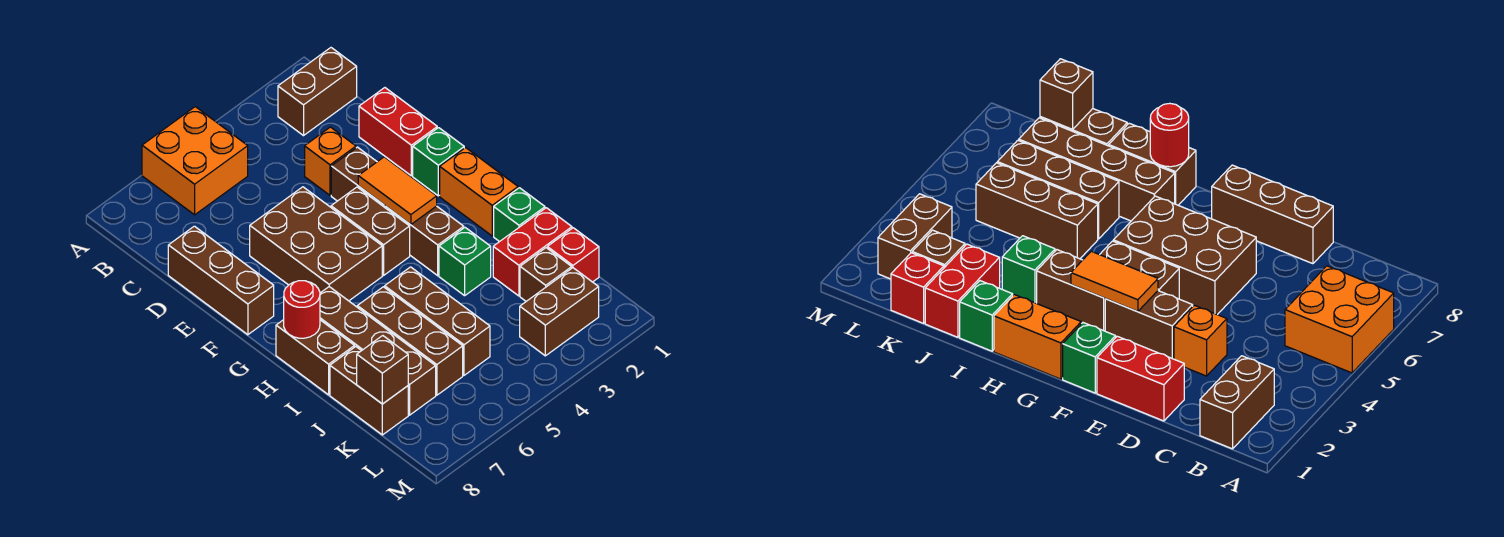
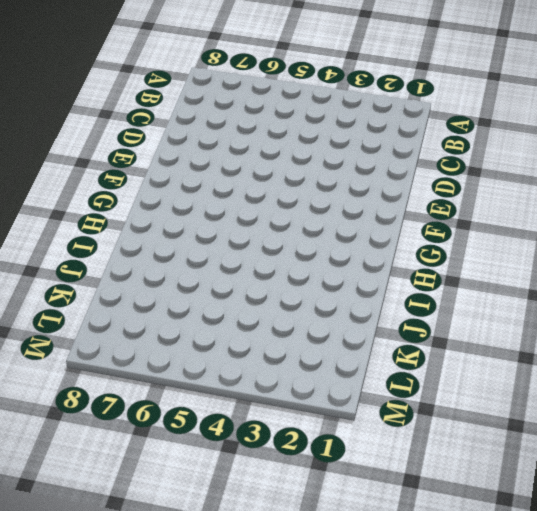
none -> orange 2x2 brick [142,107,248,215]
none -> brown 1x2 brick [278,48,357,136]
none -> red 1x2 brick [359,88,437,176]

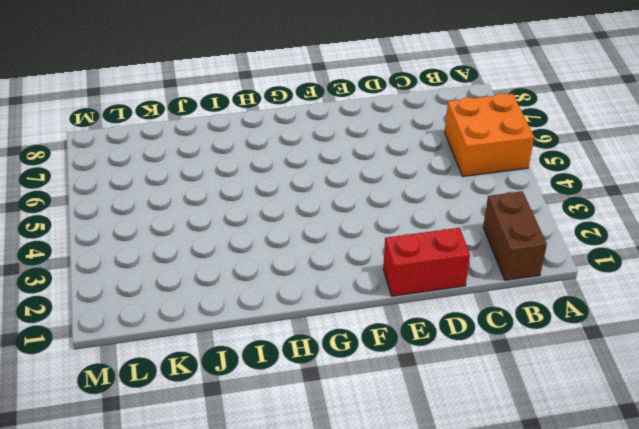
none -> orange 1x1 brick [305,127,356,195]
none -> brown 1x3 brick [168,226,274,335]
none -> brown 1x2 brick [331,147,385,207]

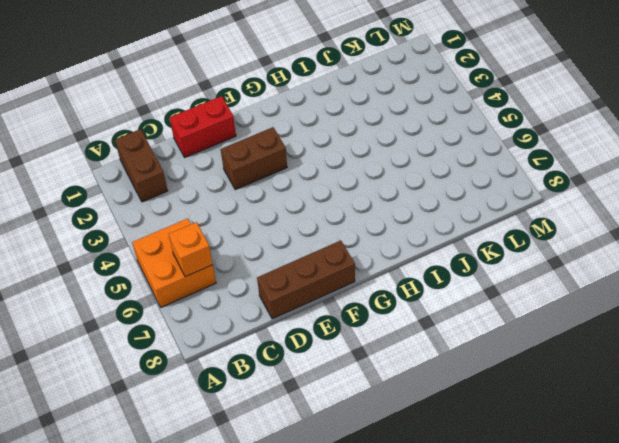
orange 1x1 brick [169,222,213,277] -> orange 1x1 brick moved to [305,127,356,195]
none -> brown 2x3 brick [250,187,382,301]
none -> green 1x1 brick [413,128,464,196]
none -> brown 1x2 brick [331,187,410,275]

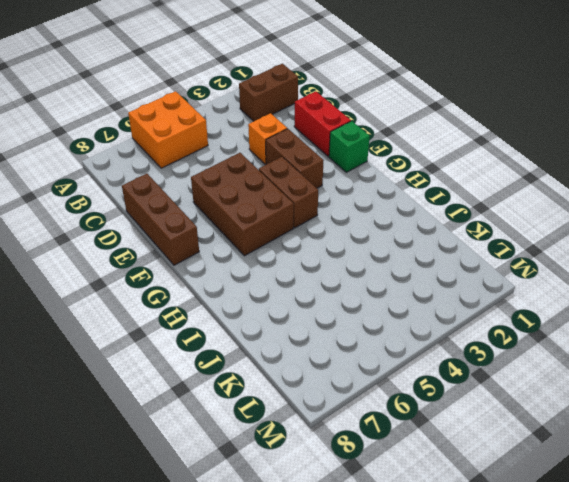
none -> orange 1x2 brick [440,148,518,236]
none -> brown 1x2 brick [385,206,464,276]
none -> brown 1x4 brick [320,287,436,415]

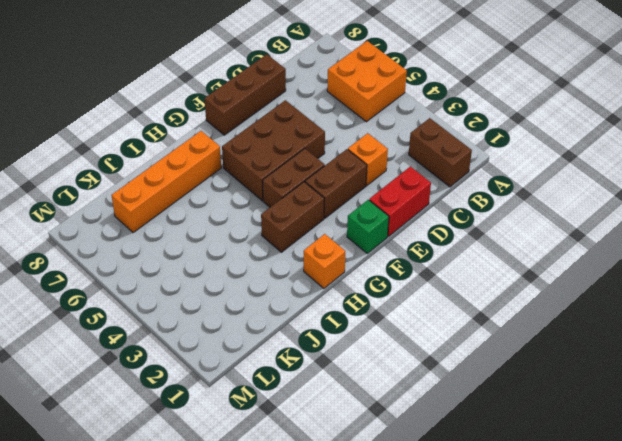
orange 1x1 brick [304,234,346,288] -> orange 1x2 brick [440,148,518,236]
orange 1x4 brick [112,131,221,233] -> brown 1x4 brick [320,287,436,415]
none -> brown 1x2 brick [276,320,355,395]
none -> green 1x1 brick [494,188,545,242]
none -> green 1x1 brick [439,228,491,296]

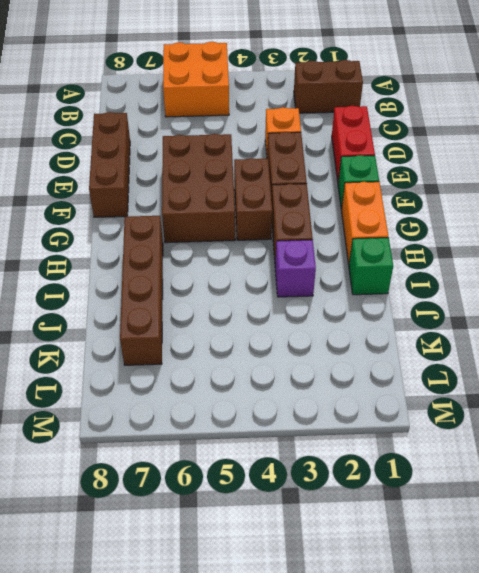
purple 1x1 brick [275,240,316,297] -> green 1x1 brick [439,228,491,296]
none -> brown 1x2 brick [276,320,355,395]
none -> brown 1x3 brick [385,267,490,375]
none -> brown 1x3 brick [357,287,463,395]

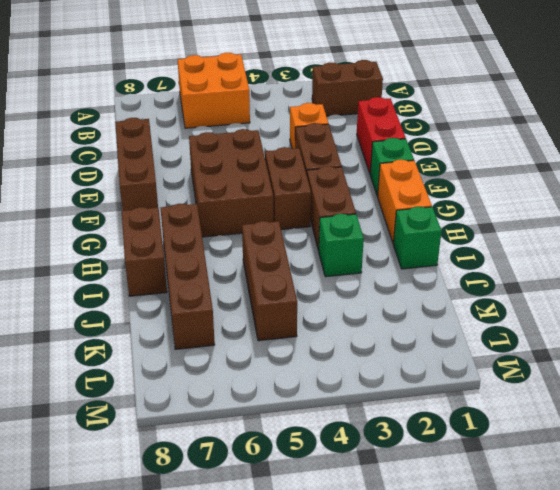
none -> brown 1x3 brick [357,287,463,395]
none -> red 1x2 brick [493,208,572,296]
none -> brown 1x2 brick [330,347,408,435]

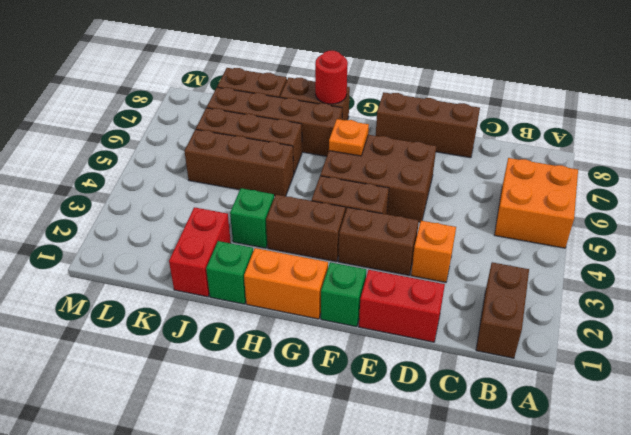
orange 1x1 plate [329,119,369,156] -> none
none -> red 1x1 brick [547,228,599,282]
none -> brown 1x1 brick [520,248,572,301]
none -> brown 1x2 brick [520,268,599,356]

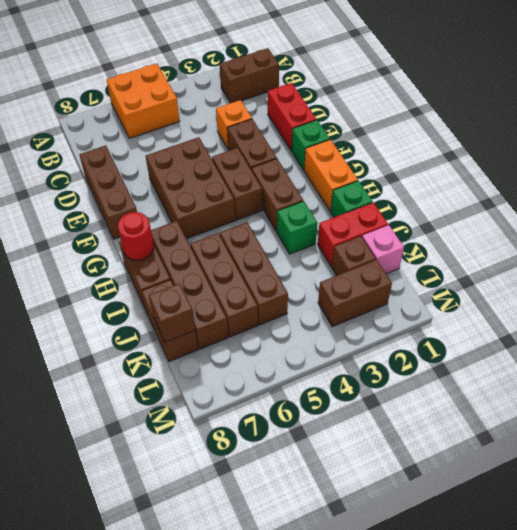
pink 1x1 brick [362,225,404,274] -> red 1x1 brick [547,228,599,282]
none -> orange 1x2 tile [358,157,437,225]

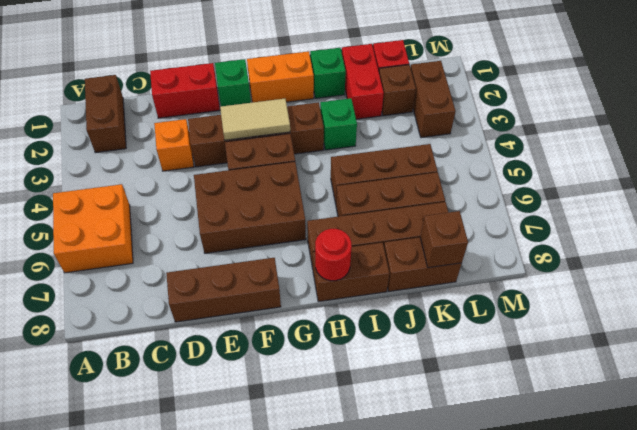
tan 1x2 tile [220,99,290,140] -> orange 1x2 tile [358,157,437,225]

